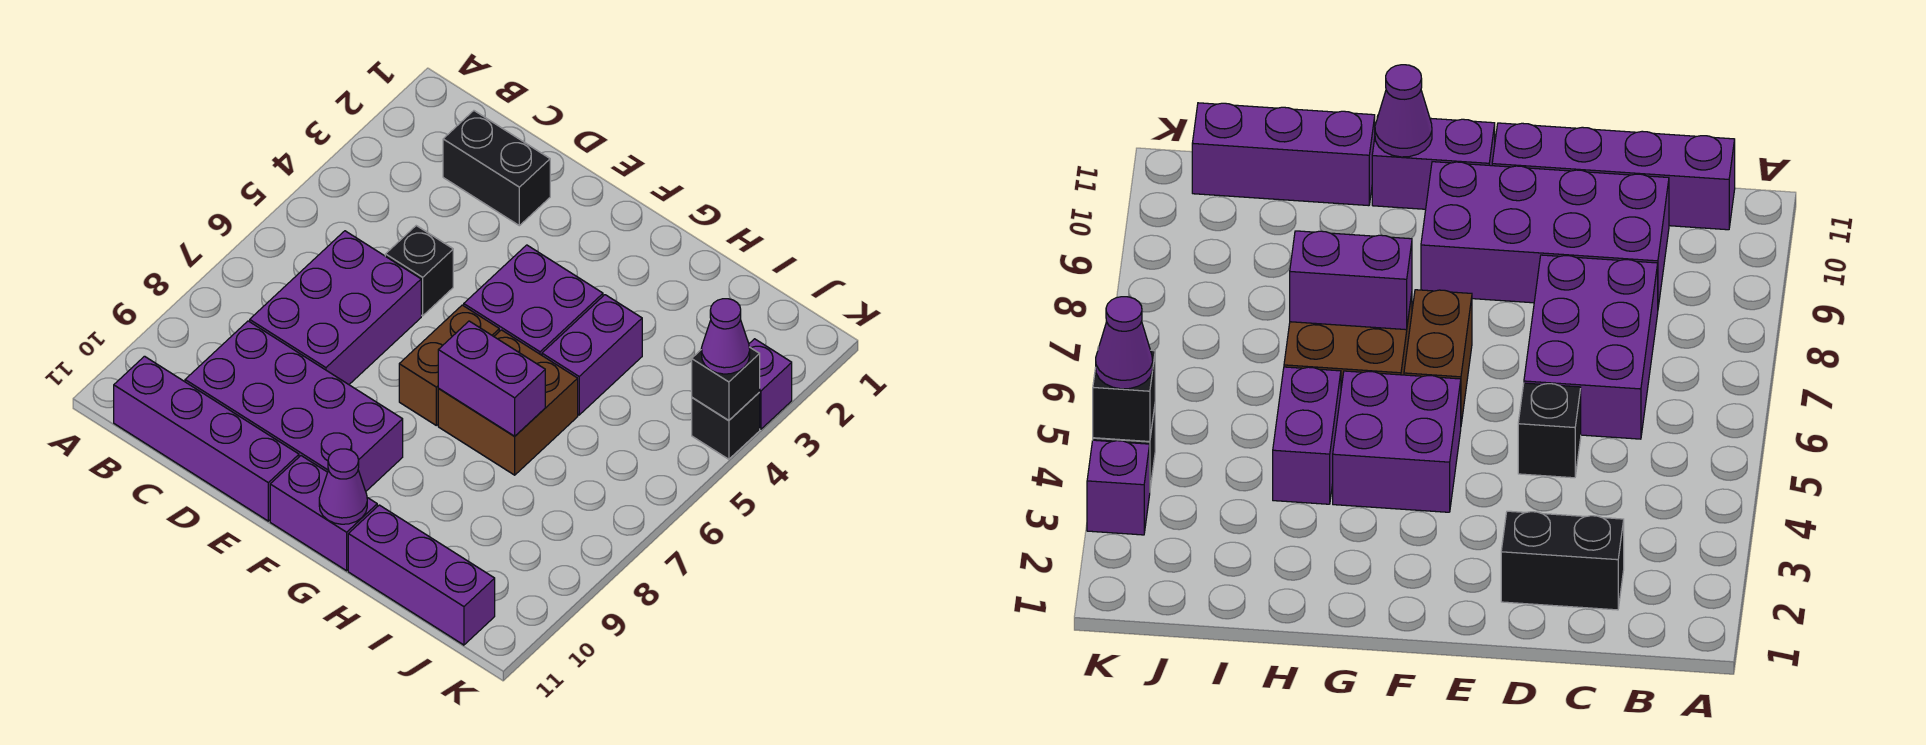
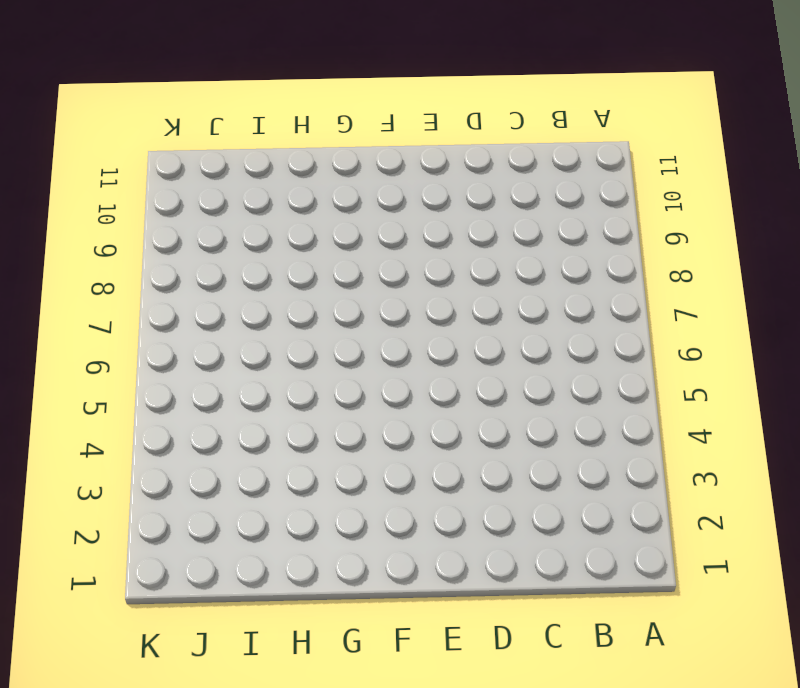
none -> purple 1x4 brick [114,356,299,521]
none -> black 1x2 brick [443,111,550,226]
none -> purple 2x3 brick [250,231,421,384]

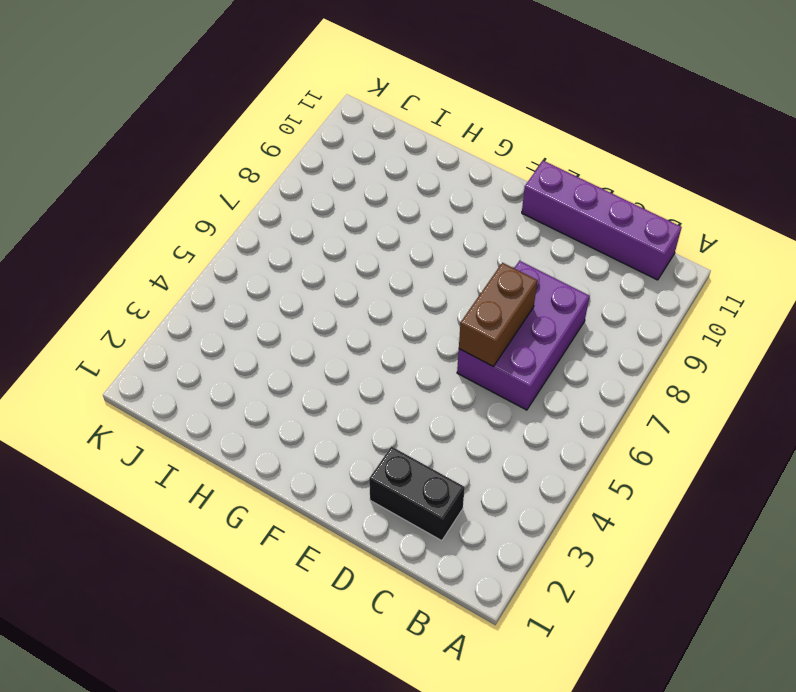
brown 1x2 brick [459,263,537,366] -> brown 1x2 brick moved to [399,305,499,425]
none -> purple 2x4 brick [185,321,403,491]
none -> black 1x1 brick [385,226,453,316]
none -> purple 2x2 brick [464,245,603,355]

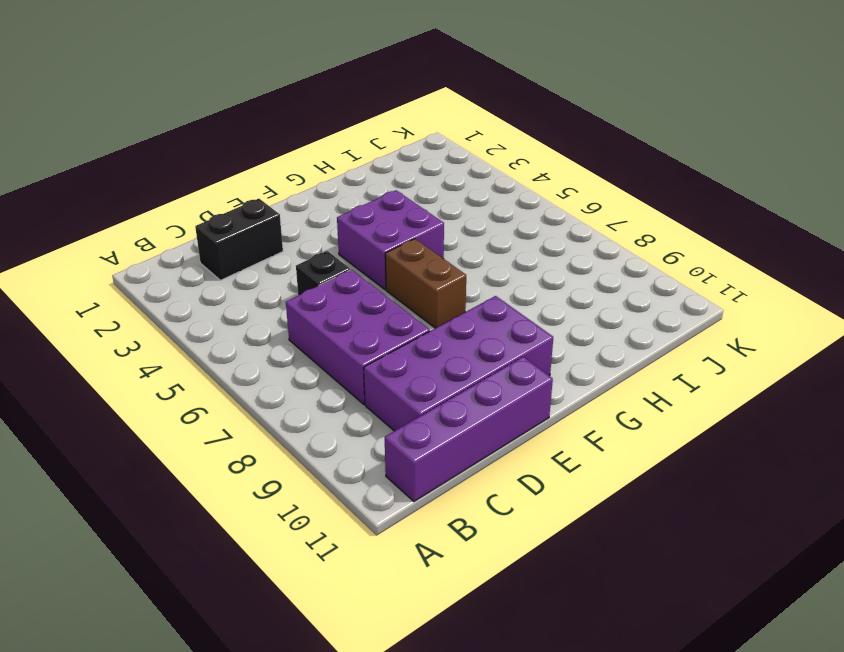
none -> purple 1x2 brick [270,456,377,571]
none -> brown 2x2 brick [438,330,578,475]
none -> purple 1x2 brick [542,295,642,415]

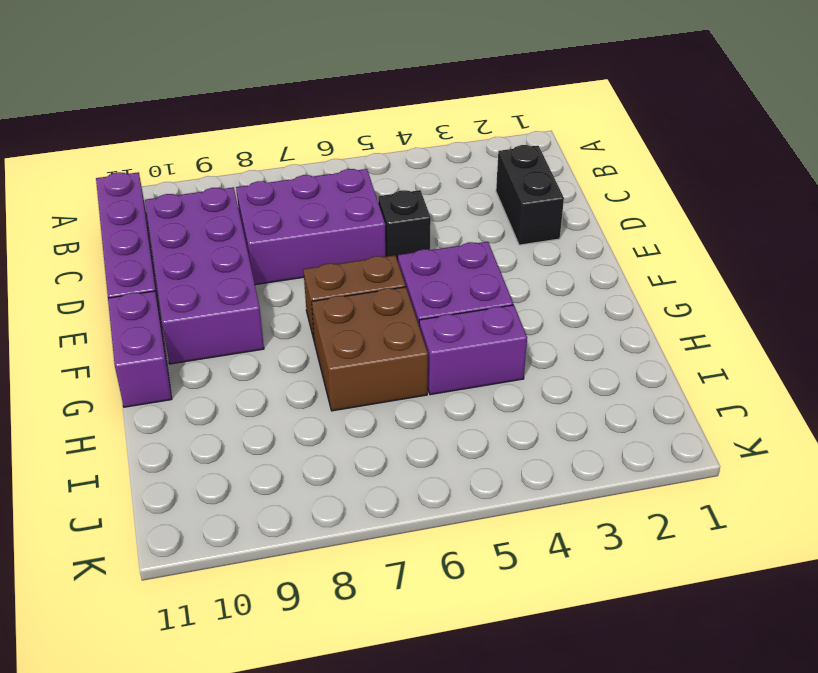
none -> purple 1x3 brick [348,505,495,645]
none -> purple 1x1 brick [749,339,792,429]
none -> black 1x1 brick [692,393,760,459]

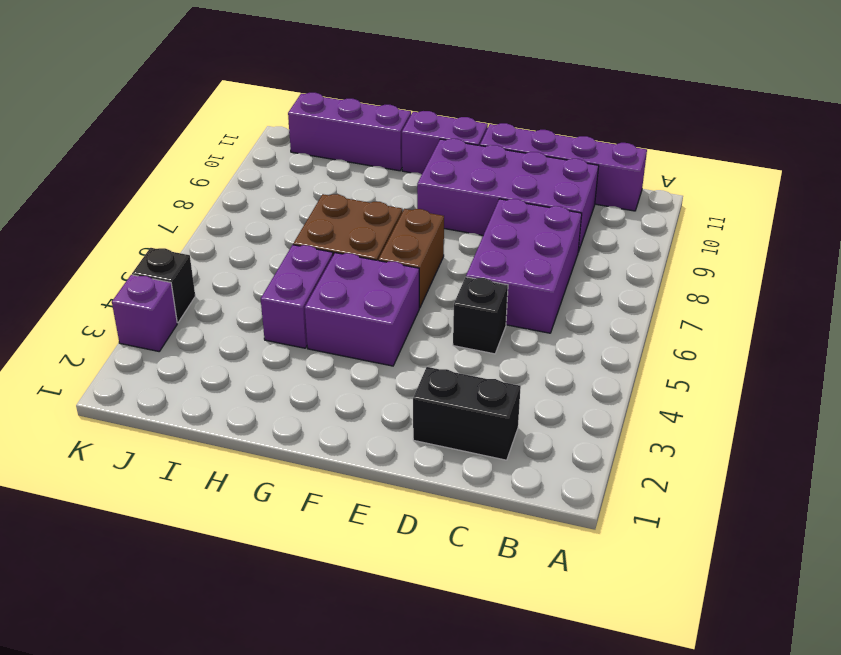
none -> purple 1x2 brick [438,321,545,436]
none -> purple 1x1 cone [319,449,367,524]
none -> black 1x1 brick [692,347,760,421]

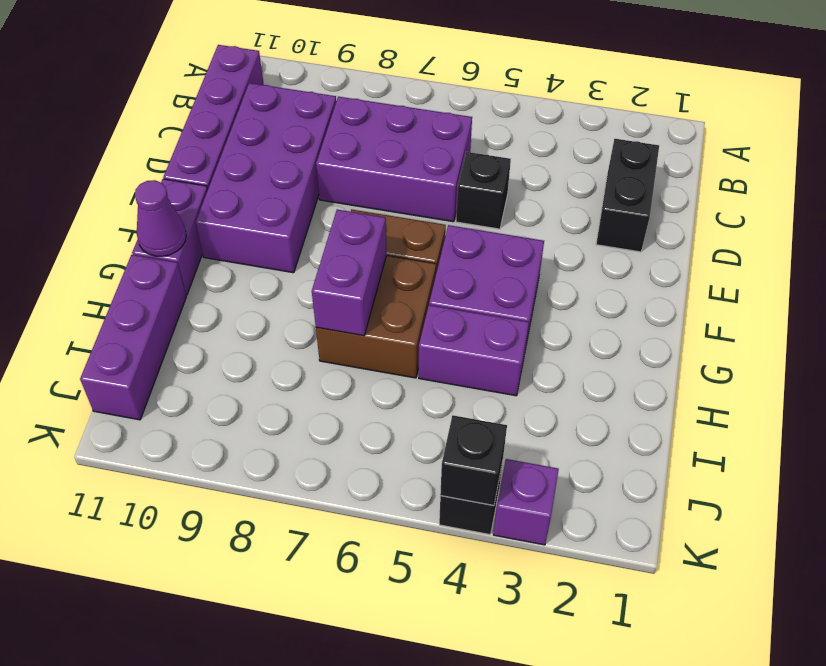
none -> purple 1x1 cone [701,299,750,374]

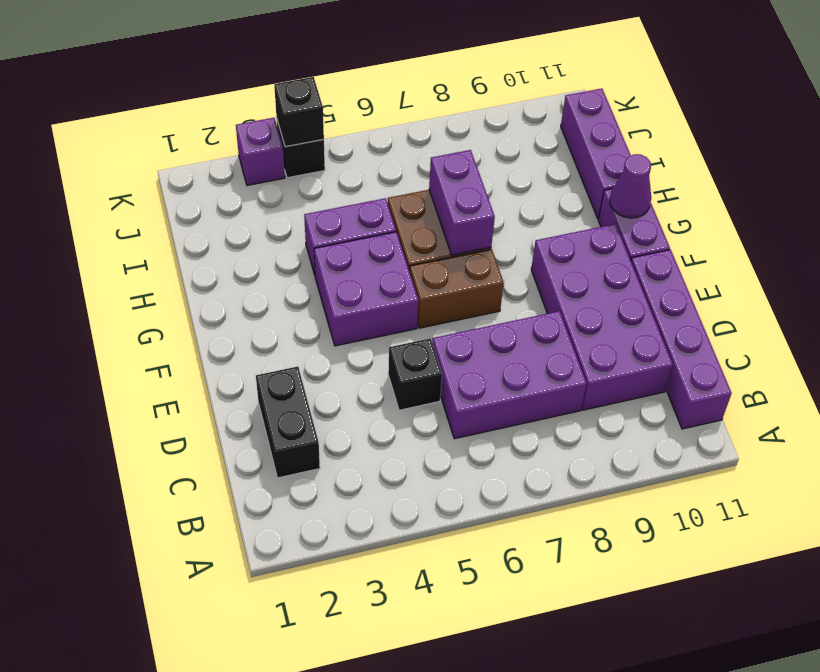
none -> purple 1x1 cone [701,299,750,374]

